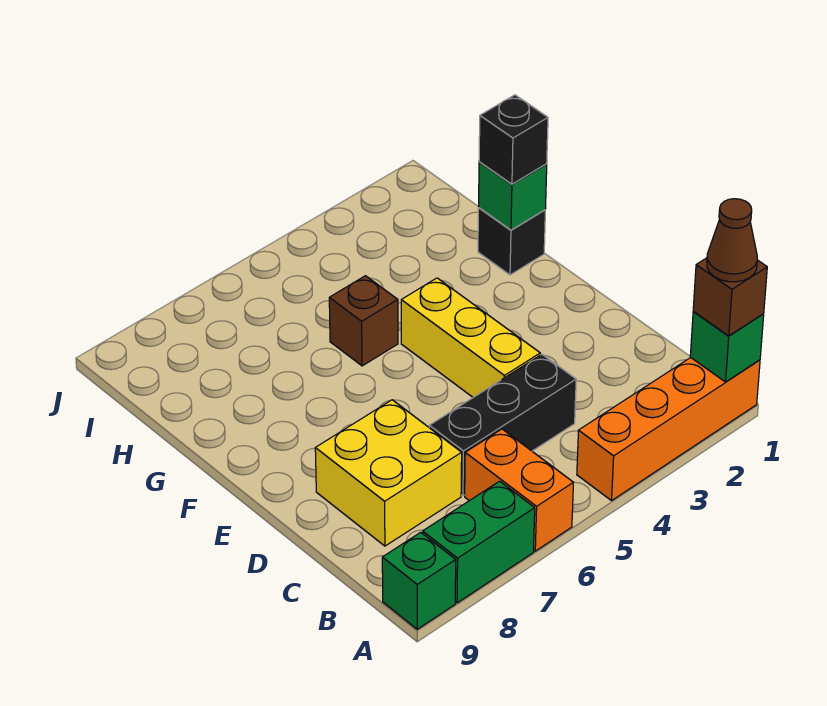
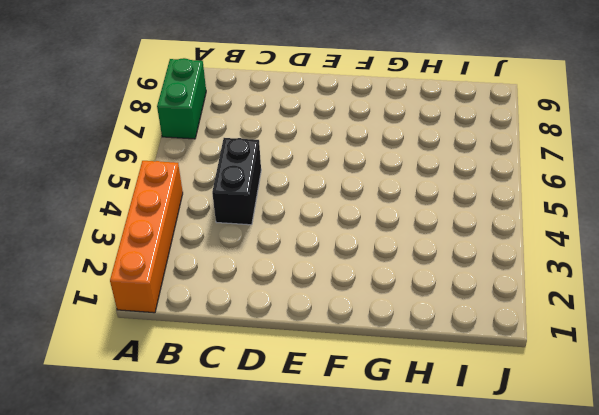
black 1x2 brick [212,138,261,225] -> black 1x3 brick [429,355,576,496]
none -> orange 1x2 brick [465,429,573,551]
none -> green 1x1 brick [382,532,456,629]
none -> yellow 2x2 brick [315,400,462,546]

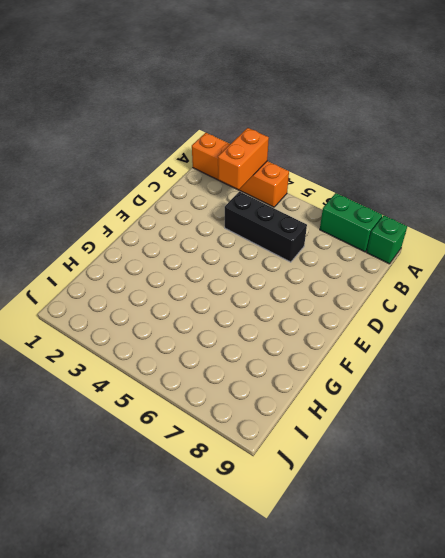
orange 1x2 brick [218,128,269,190] -> orange 1x2 brick moved to [465,429,573,551]
none -> yellow 2x2 brick [315,400,462,546]
none -> yellow 1x3 brick [401,278,540,397]
none -> black 1x1 brick [478,208,545,275]

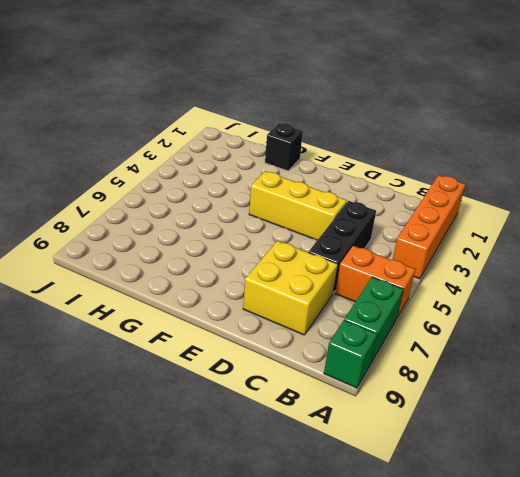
none -> brown 1x1 brick [329,276,398,366]
none -> green 1x1 brick [690,311,764,382]
none -> green 1x1 brick [479,162,547,230]

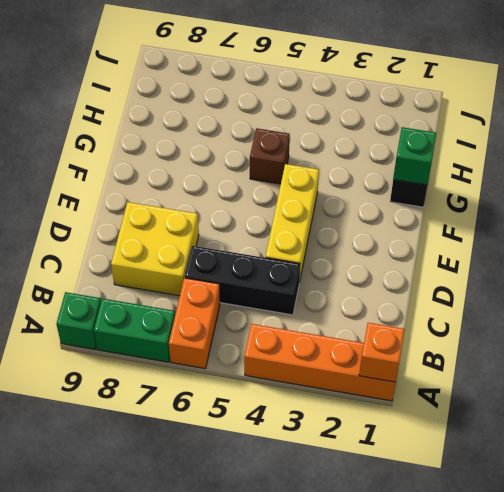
orange 1x1 brick [359,323,405,382] -> green 1x1 brick [690,311,764,382]
none -> brown 1x1 brick [693,258,767,336]
none -> black 1x1 brick [479,95,548,184]
none -> brown 1x1 cone [707,199,757,282]

